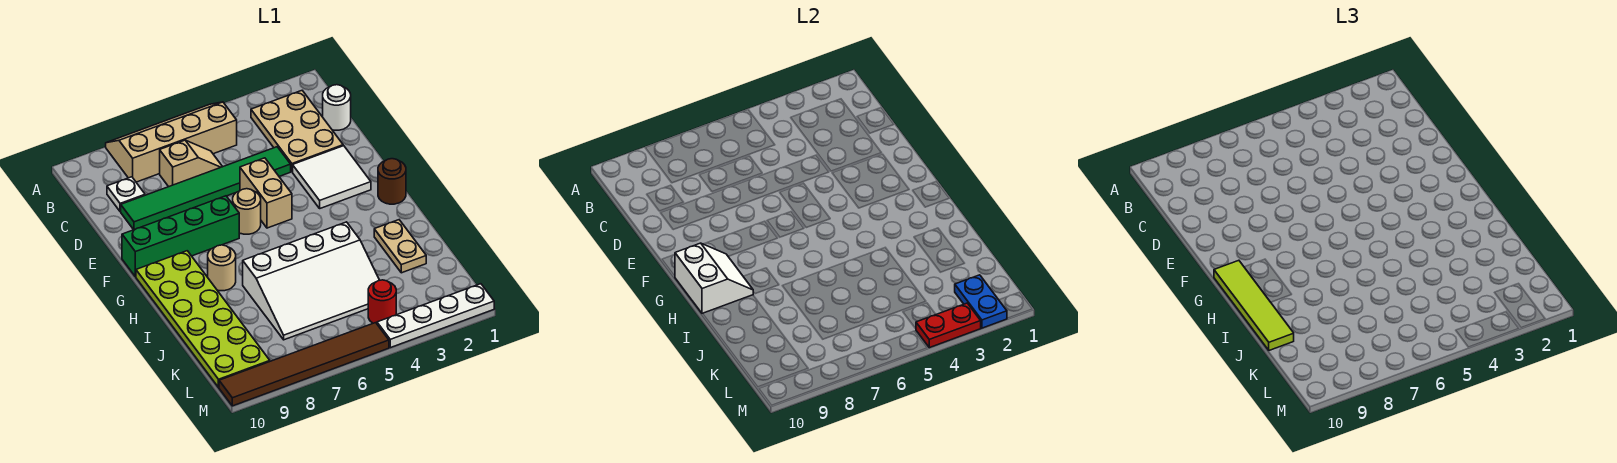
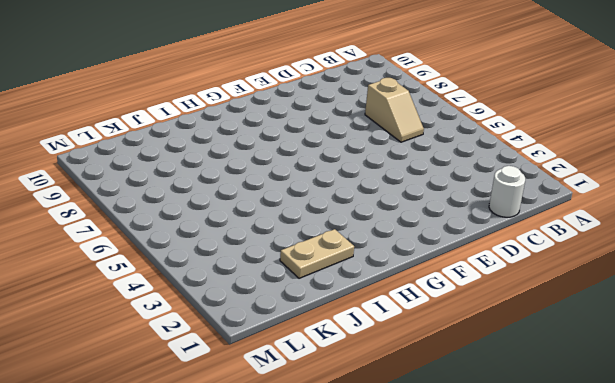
none -> tan 2x4 slope [106,102,237,182]
none -> tan 2x3 plate [251,91,343,172]
none -> white 1x1 plate [107,177,145,212]

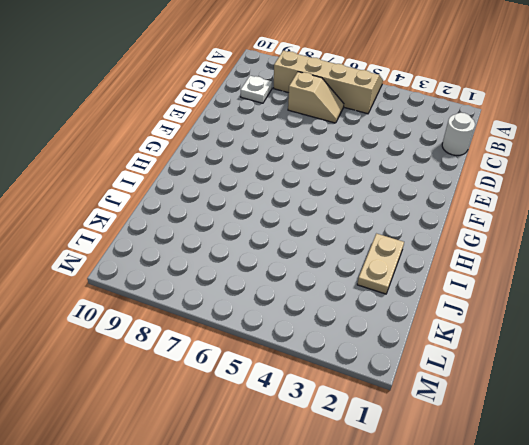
none -> tan 2x3 plate [251,91,343,172]
none -> green 1x6 tile [121,147,291,230]
none -> white 2x2 tile [293,146,371,208]

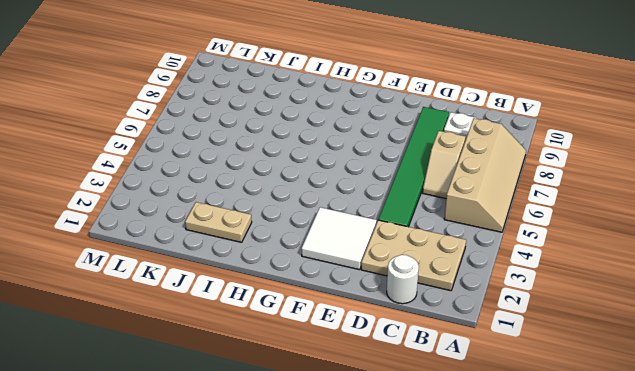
none -> tan 1x2 brick [240,158,292,228]
none -> tan 1x1 round brick [233,189,261,234]
none -> green 1x4 brick [122,196,239,277]

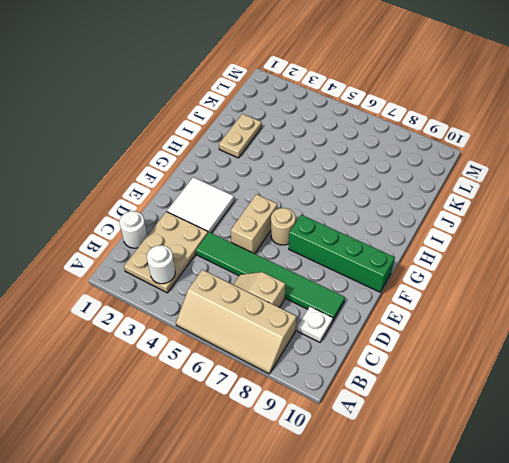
white 1x1 round brick [147,245,175,284] -> none
none -> brown 1x1 round brick [378,159,406,204]
none -> lime 2x6 plate [136,251,270,388]
none -> tan 1x1 round brick [208,245,236,291]

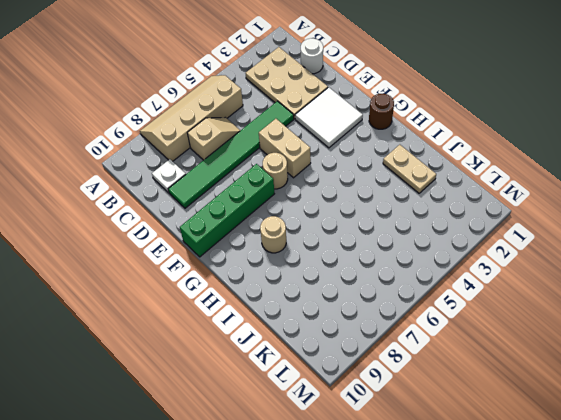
none -> lime 2x6 plate [136,251,270,388]
none -> white 3x4 slope [243,222,379,340]
none -> red 1x1 round brick [368,280,396,323]

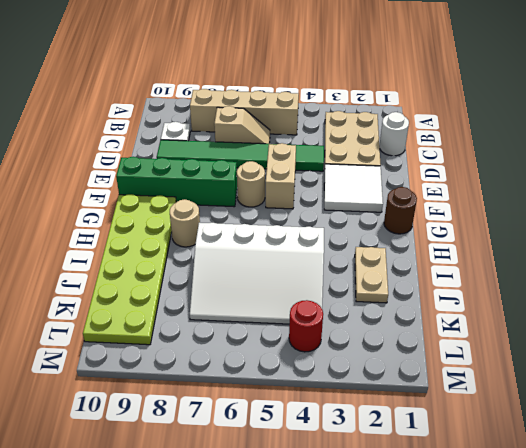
none -> white 1x4 plate [377,284,494,348]
none -> brown 1x6 tile [219,323,389,406]
none -> white 2x2 slope [675,243,753,314]

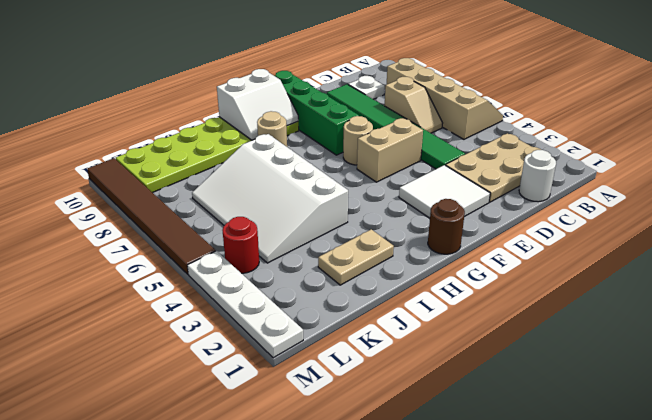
none -> blue 1x2 plate [955,275,1007,328]
none -> red 1x2 plate [916,303,981,348]
none -> lime 1x4 tile [1214,260,1294,350]

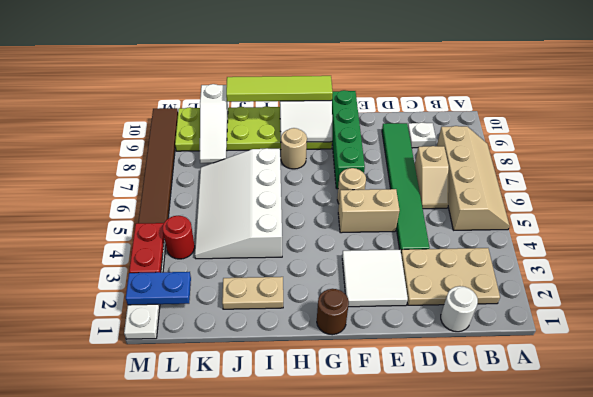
white 1x3 slope [200,84,228,163] -> none

